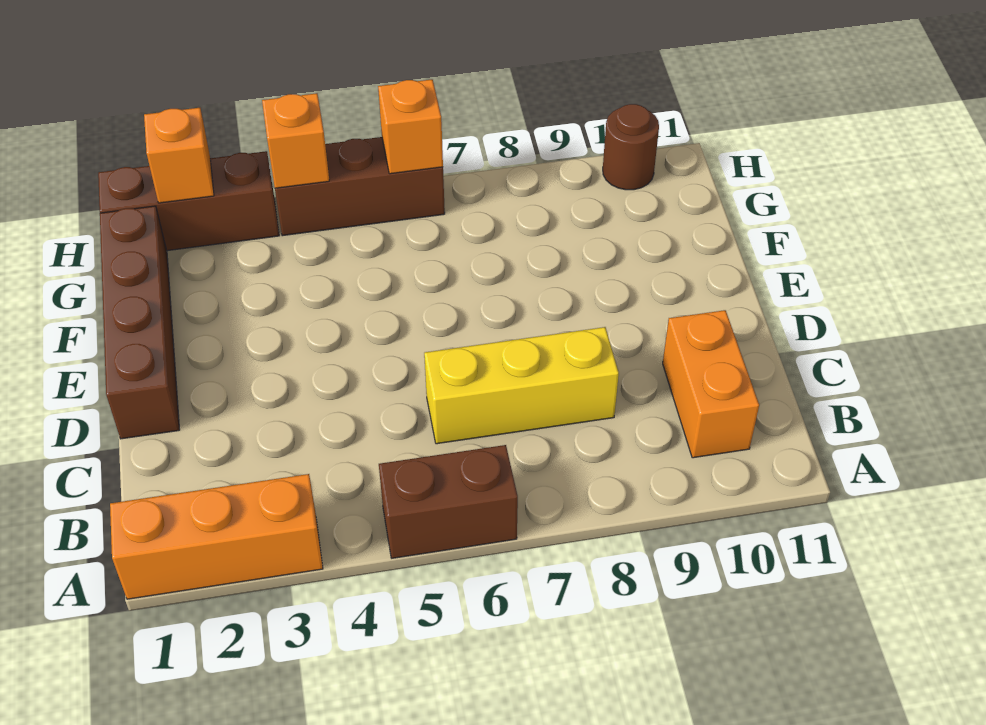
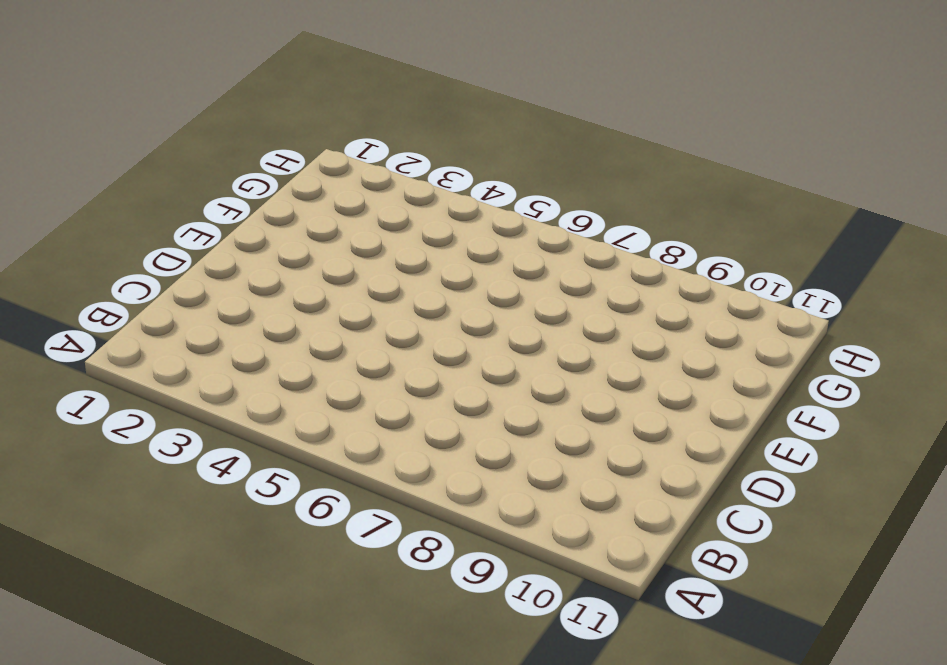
none -> orange 1x3 brick [110,474,323,599]
none -> brown 1x2 brick [379,445,518,558]

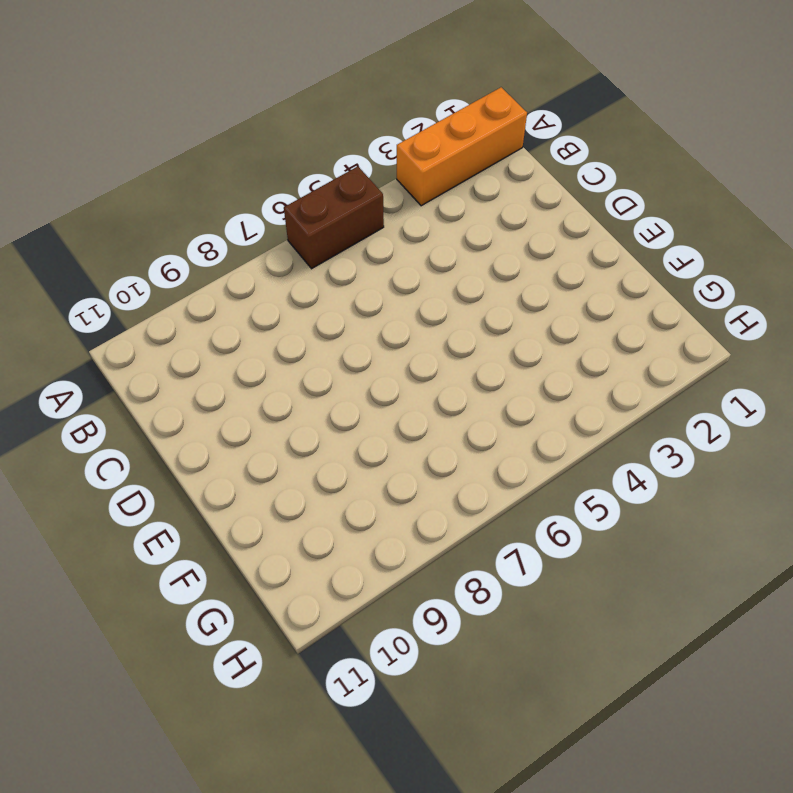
none -> orange 1x2 brick [663,310,759,458]
none -> yellow 1x3 brick [424,327,619,444]

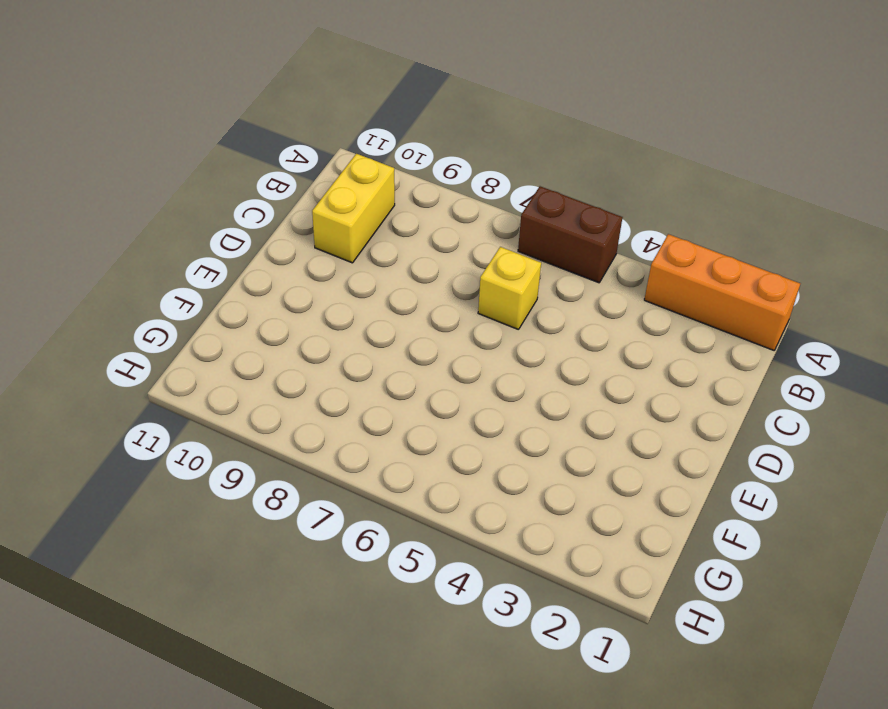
yellow 1x2 brick [312,154,395,263] -> orange 1x2 brick [663,310,759,458]
yellow 1x1 brick [478,247,541,330] -> yellow 1x3 brick [424,327,619,444]
none -> brown 1x4 brick [100,206,180,439]
none -> brown 1x3 brick [98,151,279,251]

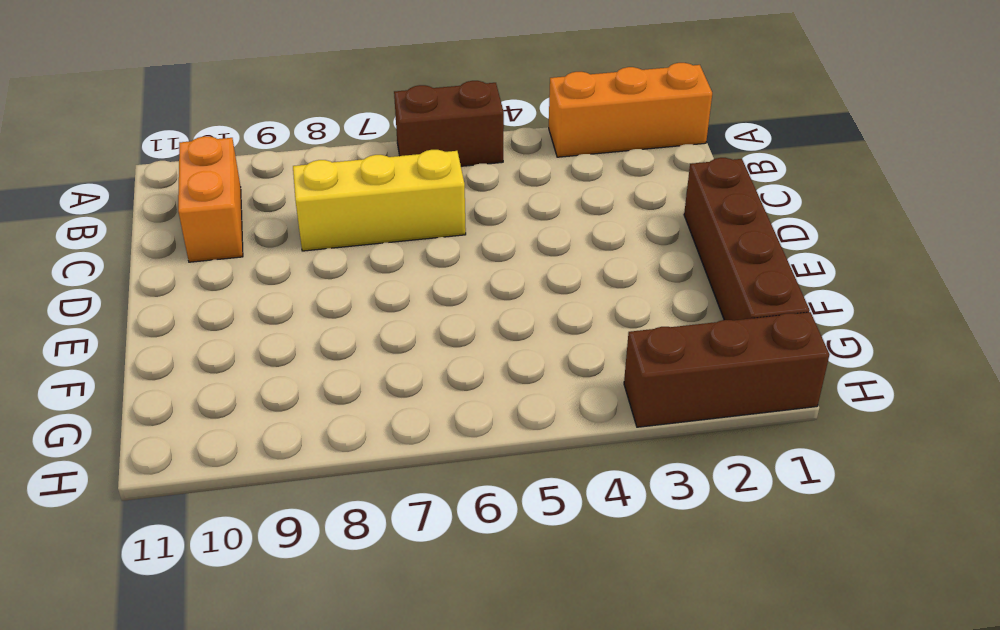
none -> brown 1x3 brick [275,137,445,236]
none -> brown 1x1 round brick [603,104,659,190]

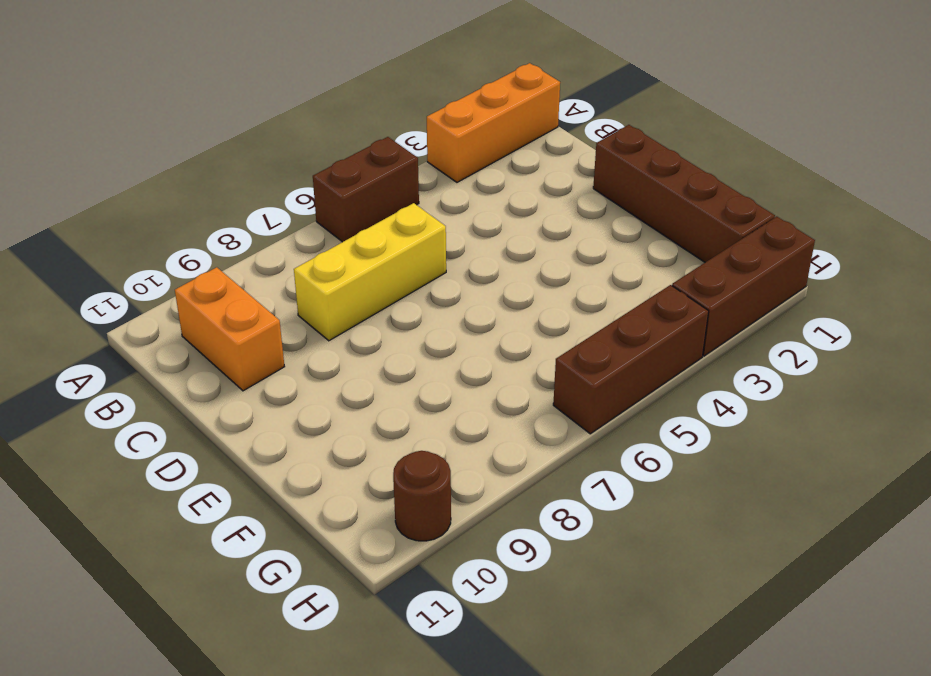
none -> orange 1x1 brick [144,108,214,203]
none -> orange 1x1 brick [262,93,329,188]

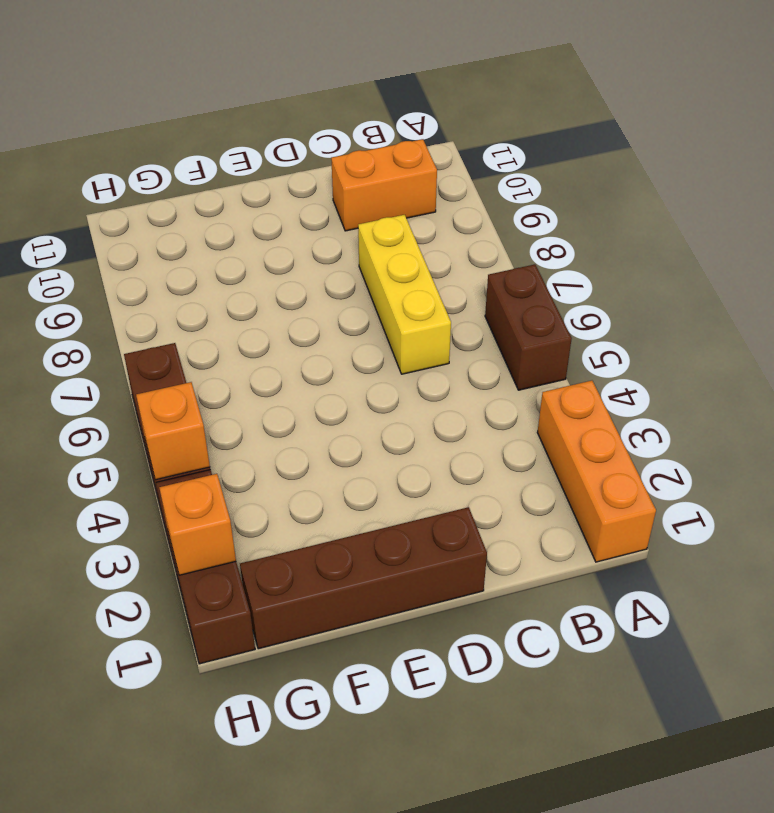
none -> brown 1x1 round brick [603,104,659,190]
none -> orange 1x1 brick [378,80,443,174]

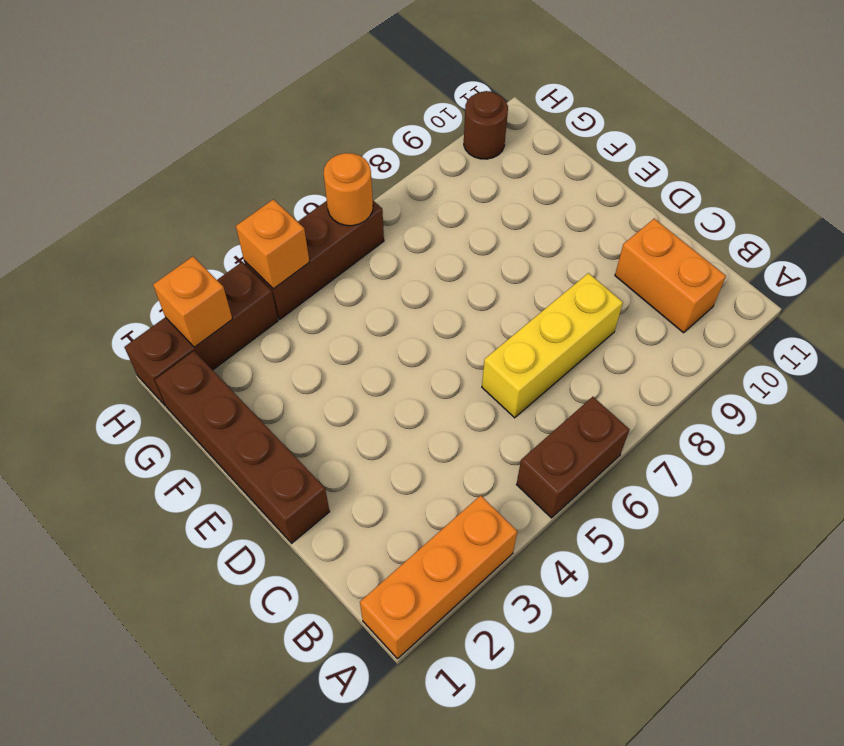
orange 1x1 round brick [324,153,373,226] -> orange 1x1 brick [378,80,443,174]

